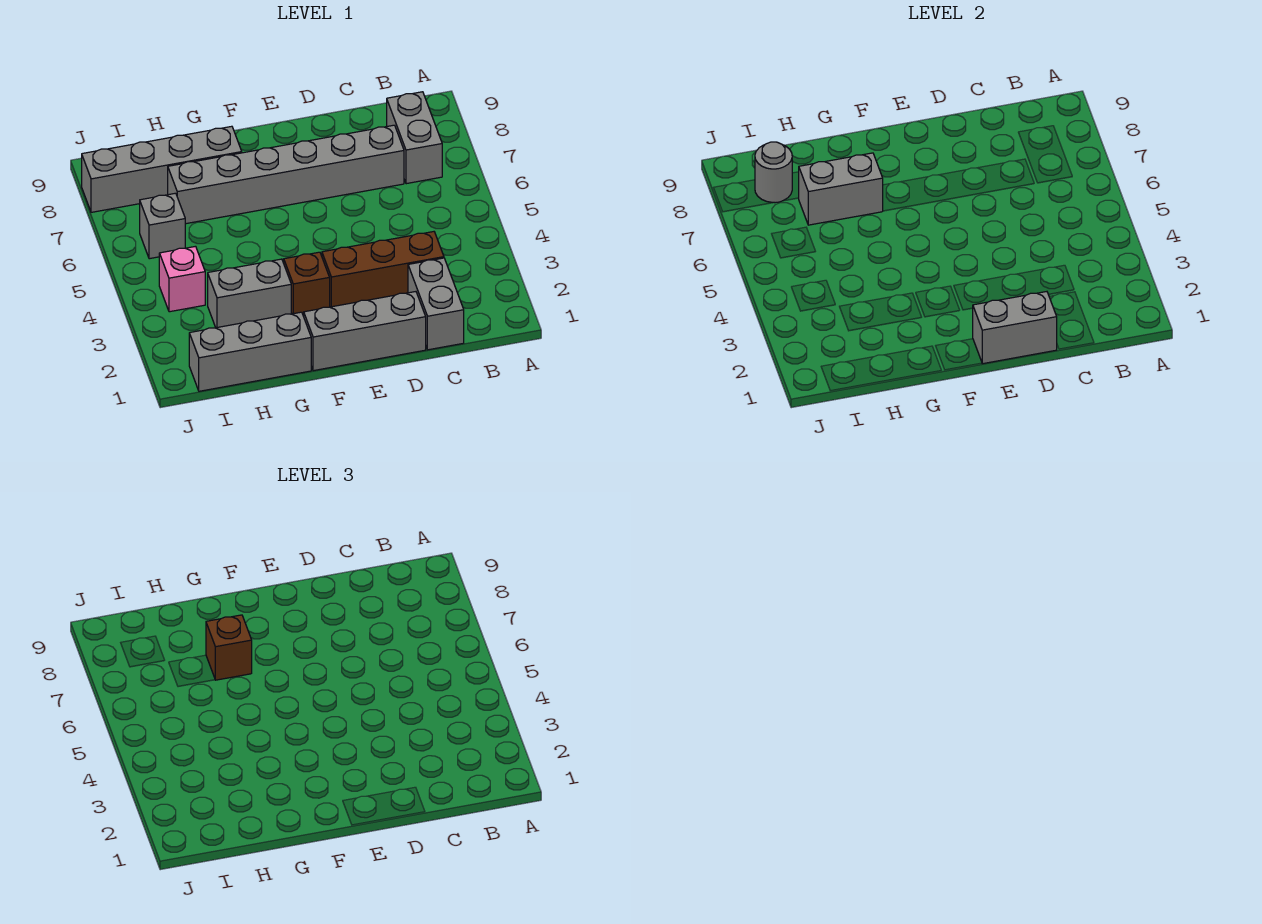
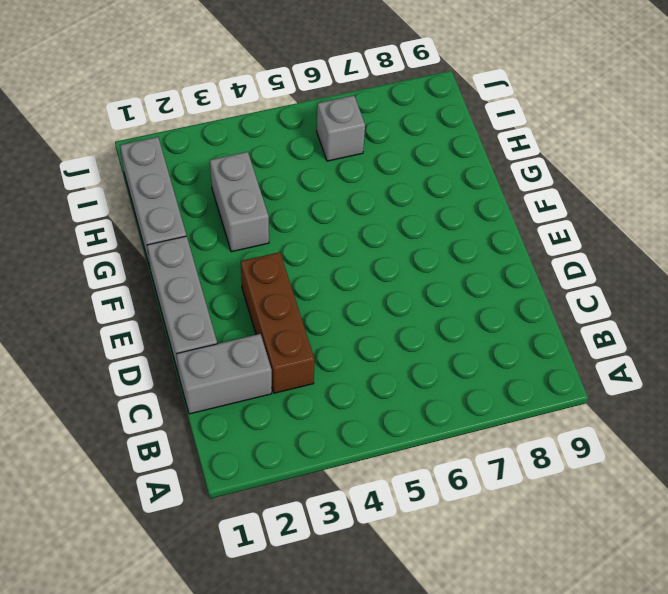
none -> grey 1x2 brick [387,92,442,184]
none -> grey 1x6 brick [168,125,404,224]
none -> brown 1x1 brick [284,252,330,316]

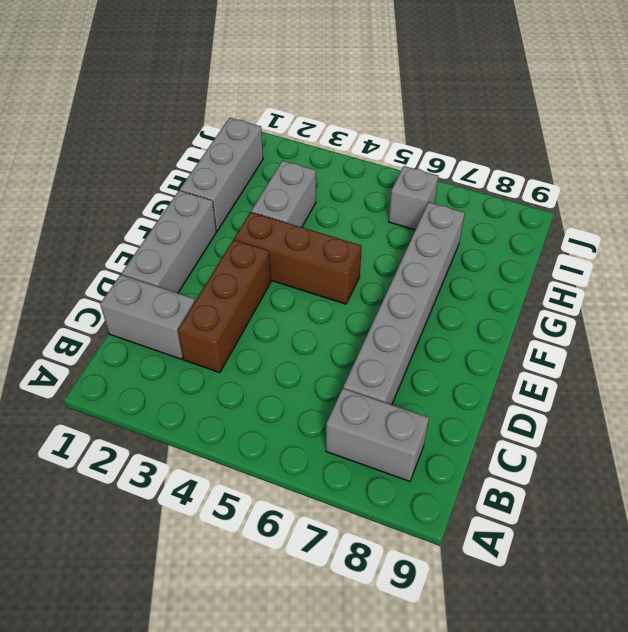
brown 1x3 brick [234,212,362,304] -> brown 1x1 brick [284,252,330,316]
none -> grey 1x4 brick [82,126,242,212]
none -> pink 1x1 brick [159,246,205,312]
none -> grey 1x2 brick [973,292,1057,364]

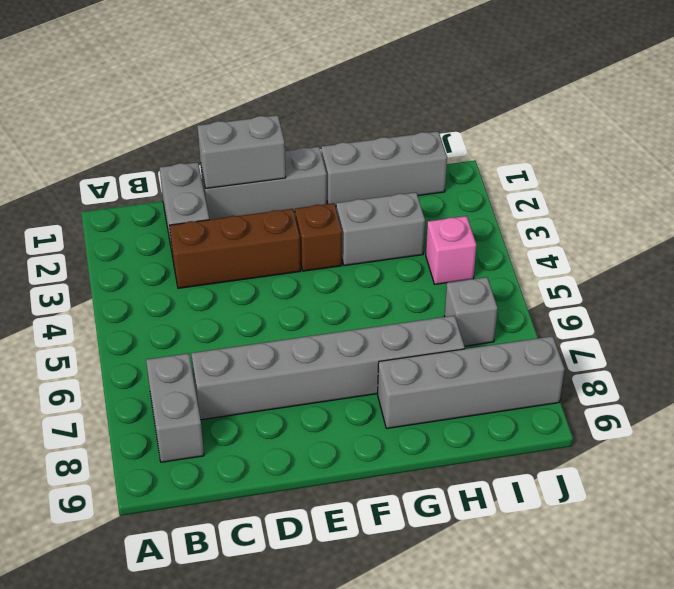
none -> grey 1x2 brick [799,153,883,225]
none -> grey 1x1 round brick [755,142,792,203]
none -> brown 1x1 brick [206,615,252,680]

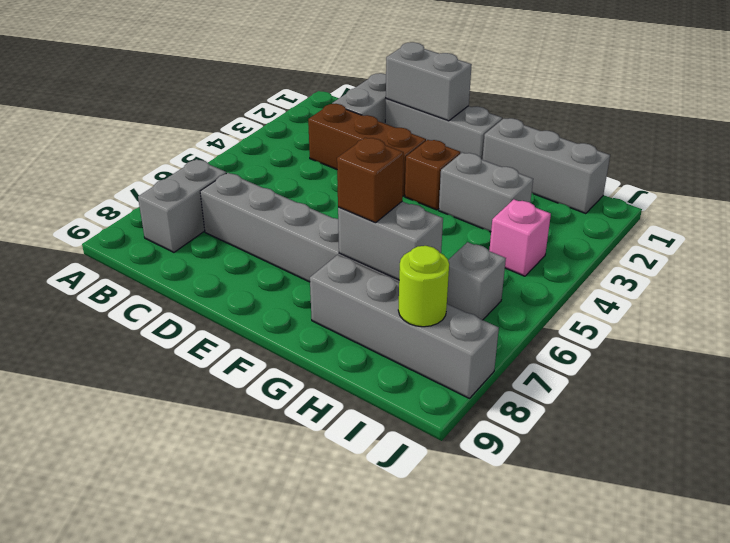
lime 1x1 round brick [398,246,449,327] -> grey 1x1 round brick [755,142,792,203]

